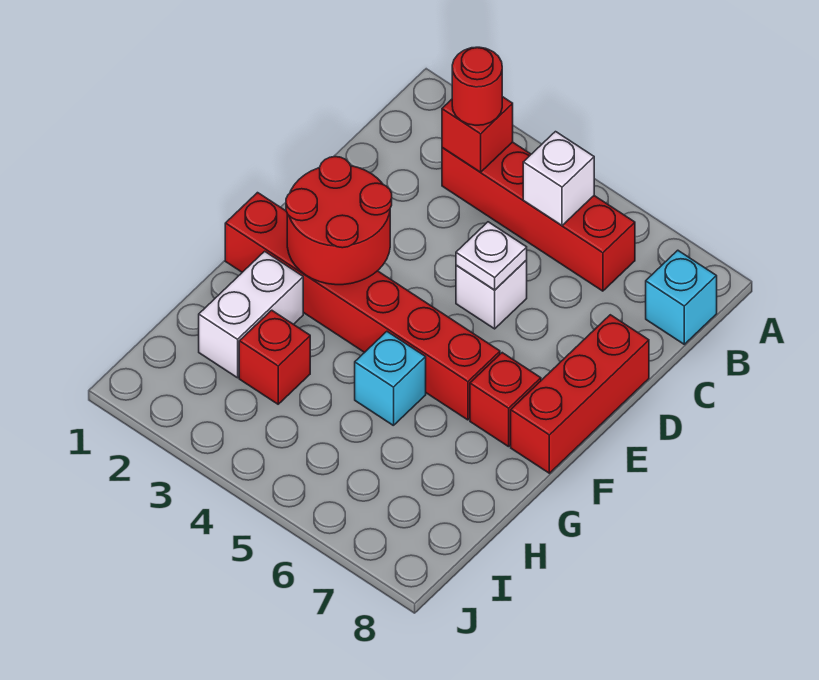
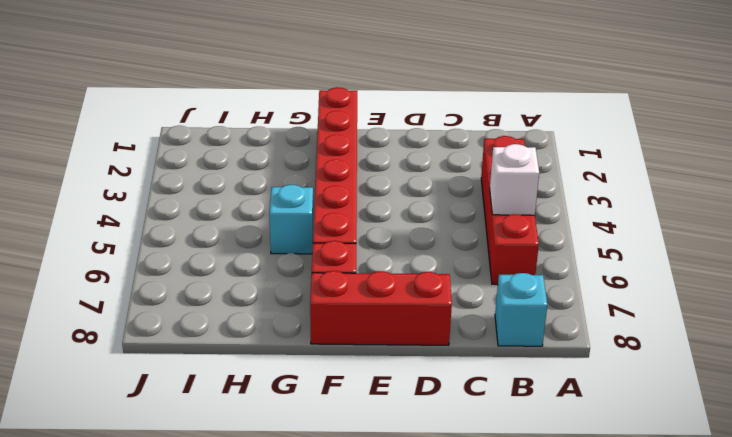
none -> white 1x1 brick [456,260,527,329]
none -> white 1x2 brick [199,251,303,378]
none -> red 1x1 brick [239,310,310,404]

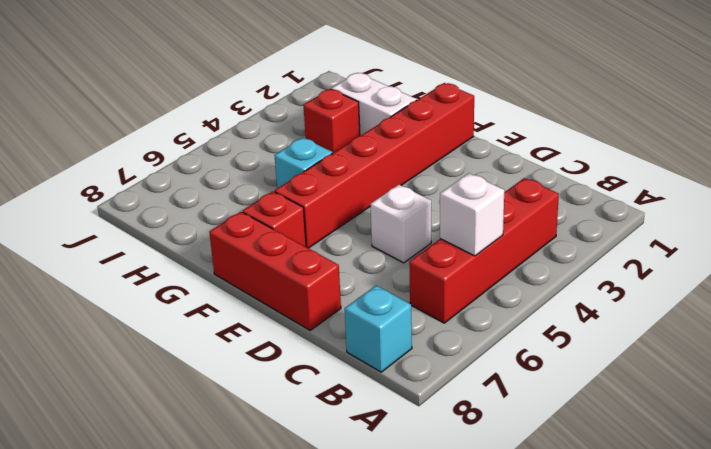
none -> red 1x1 brick [442,97,513,172]
none -> white 1x1 plate [456,222,527,290]
none -> red 2x2 round brick [286,157,392,285]

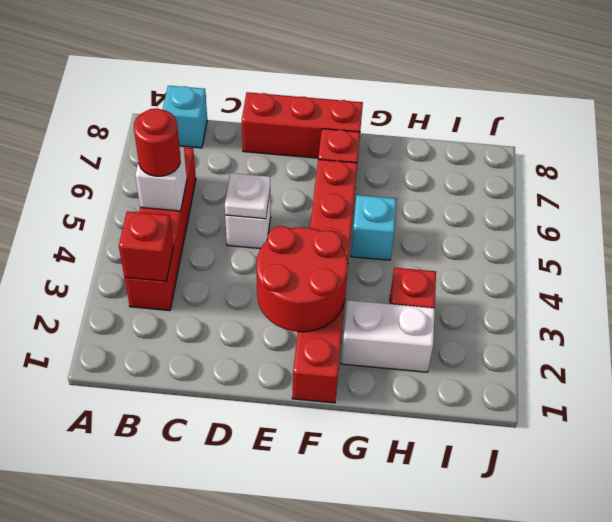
red 1x1 round brick [134,108,180,176] -> red 1x1 round brick moved to [452,47,502,125]

